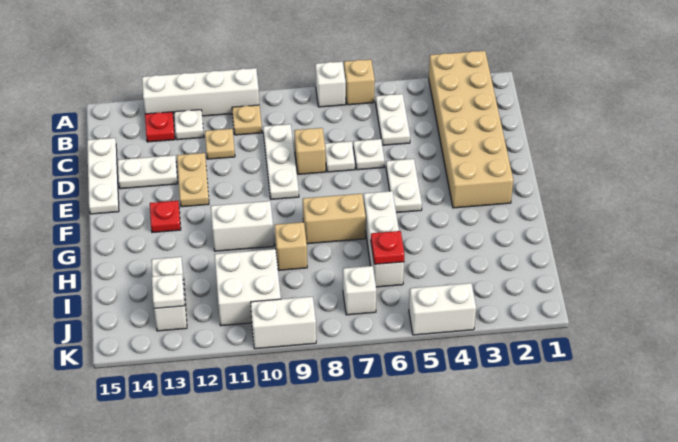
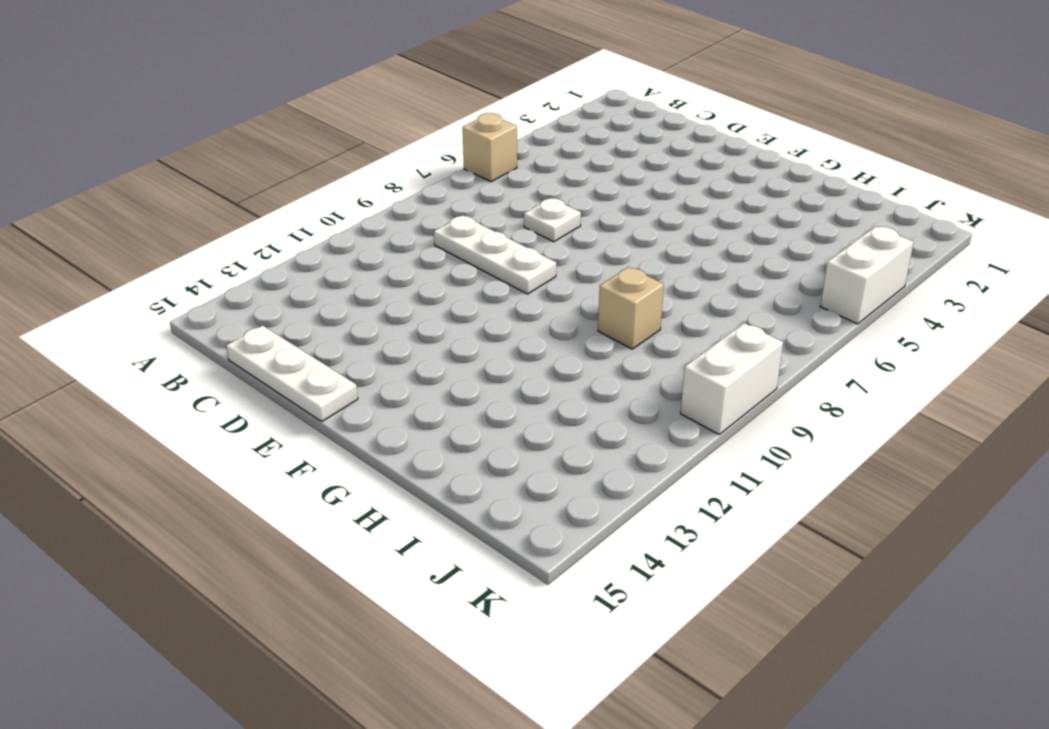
none -> tan 2x6 brick [429,51,513,208]
none -> white 1x1 brick [315,62,346,107]
none -> white 1x4 brick [142,68,259,118]

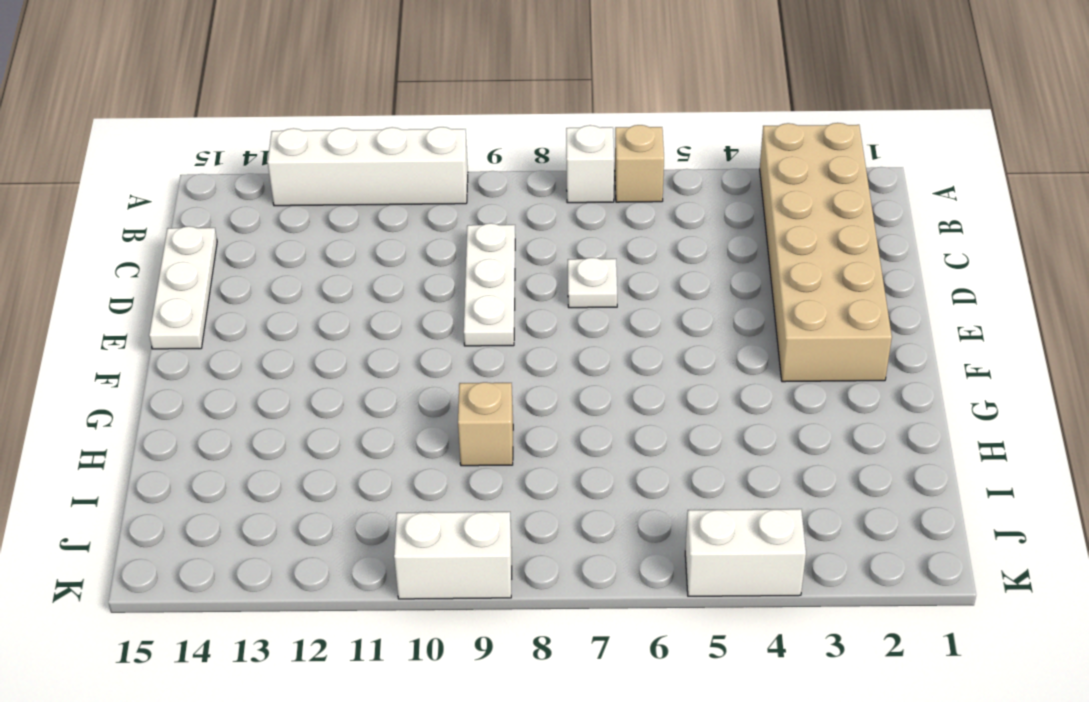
none -> white 1x2 plate [376,94,410,145]
none -> tan 1x1 plate [232,105,262,135]
none -> white 1x1 plate [174,110,204,140]

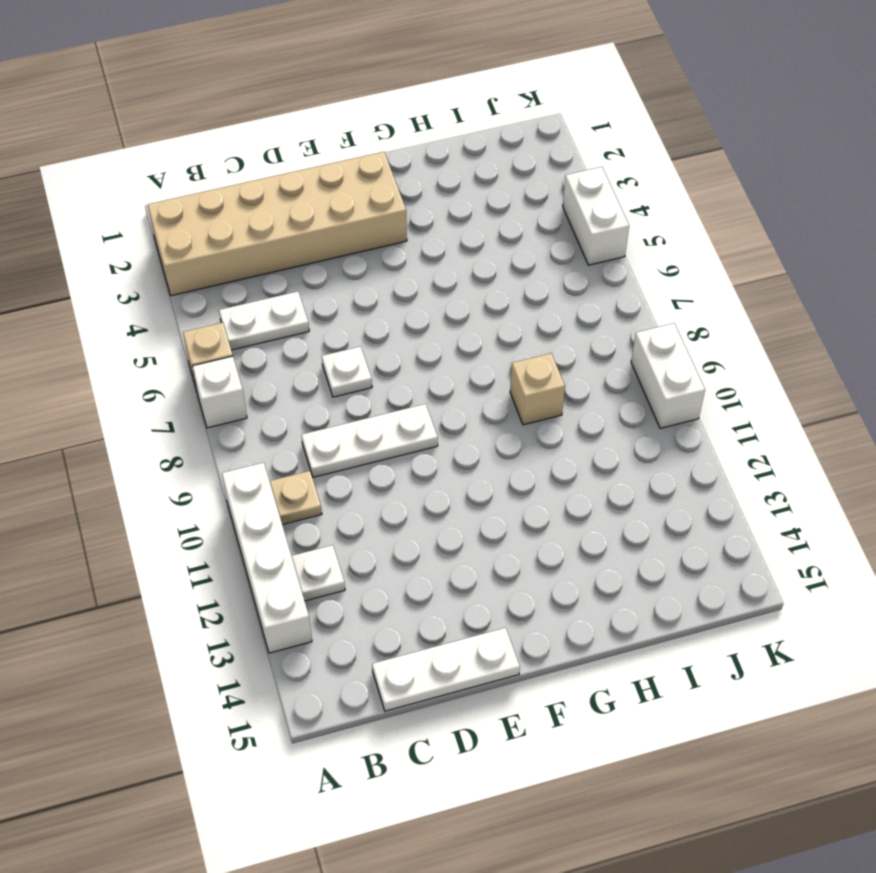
none -> red 1x1 plate [145,112,175,142]
none -> tan 1x1 plate [205,129,235,159]
none -> white 1x1 plate [353,139,385,170]

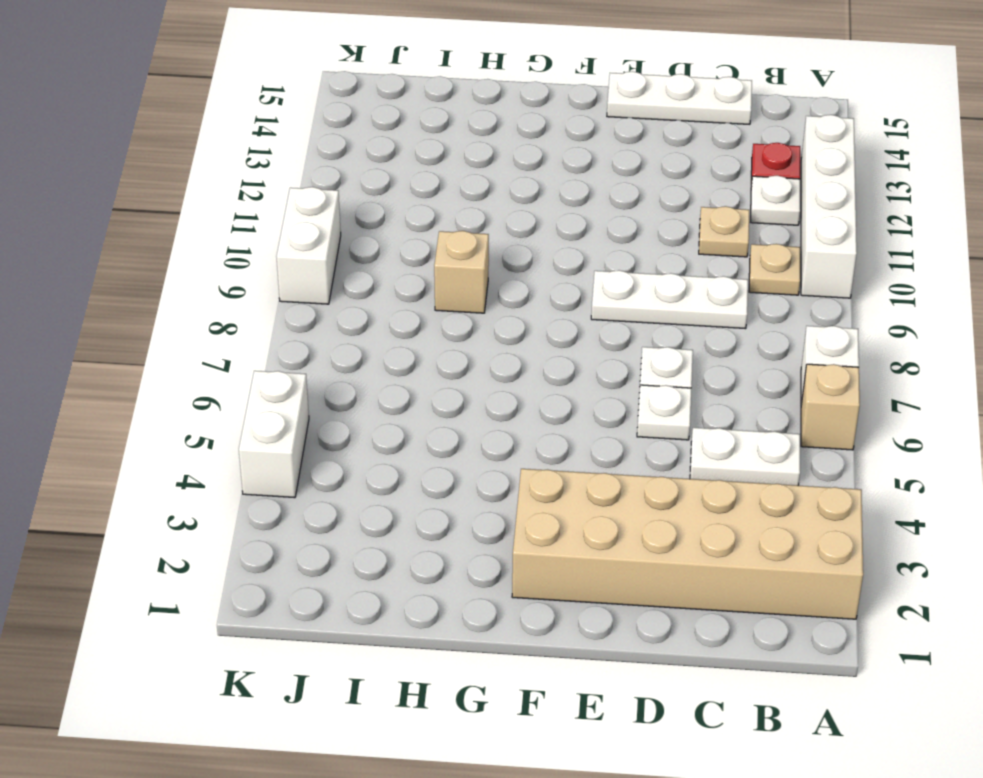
none -> tan 1x1 brick [294,128,326,174]
none -> tan 1x2 plate [177,153,209,207]
none -> white 1x2 plate [118,155,178,189]

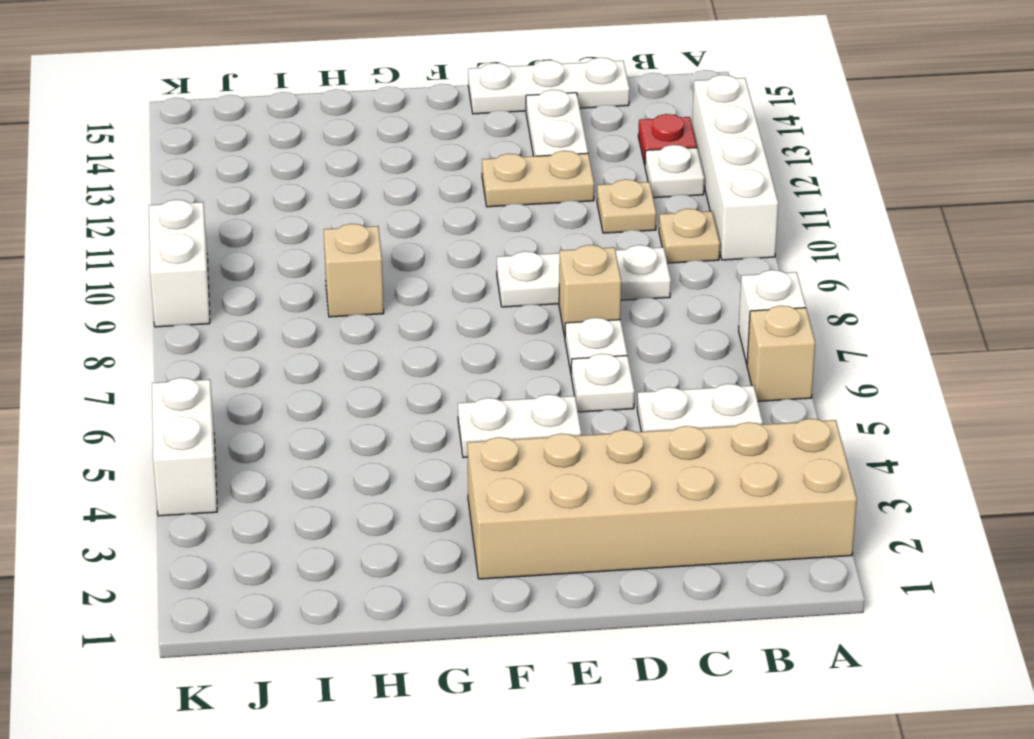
none -> red 1x1 plate [150,201,181,233]
none -> white 1x3 brick [364,191,404,287]
none -> tan 1x2 brick [303,194,366,244]

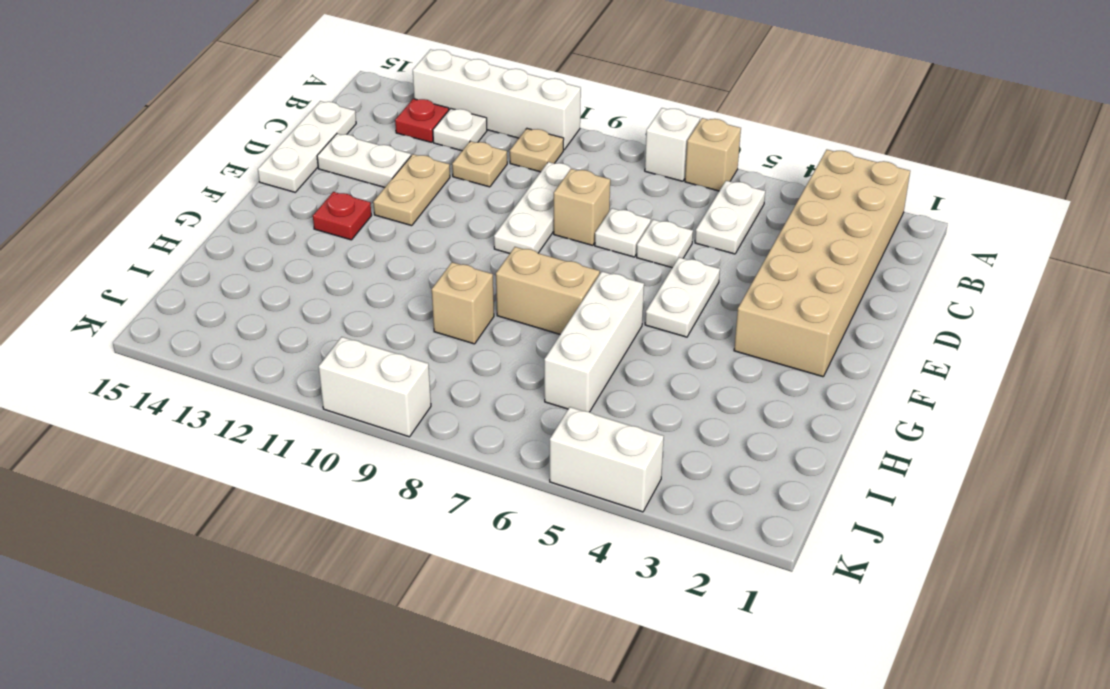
none -> white 1x2 brick [211,201,274,251]
none -> white 2x2 brick [214,249,281,326]
none -> white 1x2 brick [151,257,187,331]

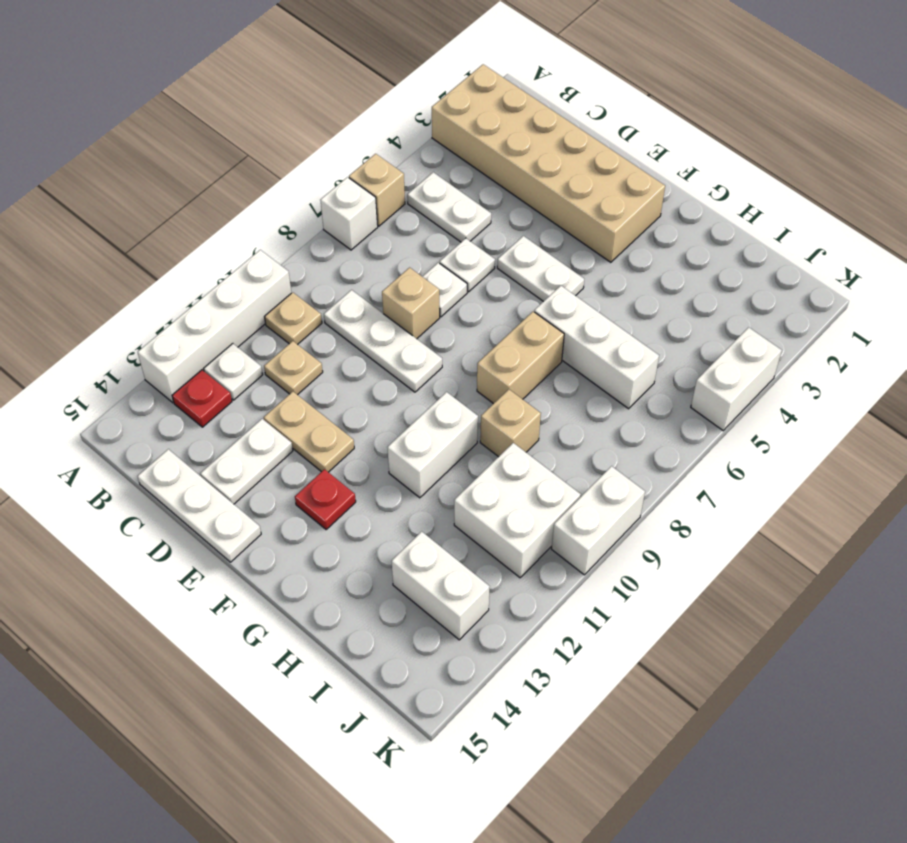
none -> white 1x1 brick [343,266,376,315]
none -> red 1x1 plate [371,231,404,264]
none -> white 1x1 plate [152,274,185,308]

